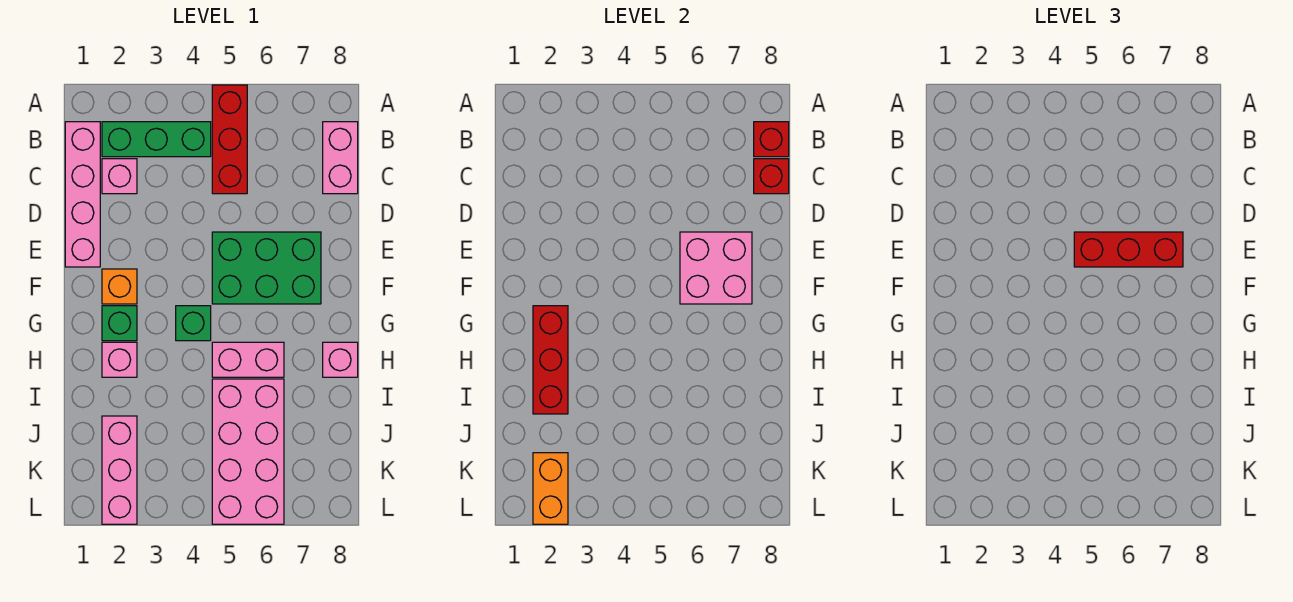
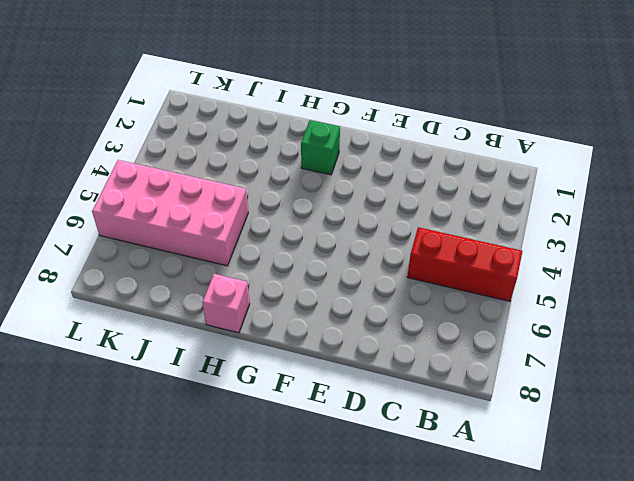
none -> pink 1x4 brick [65,122,100,267]
none -> green 1x3 brick [102,122,211,157]
none -> pink 1x2 brick [323,122,358,194]

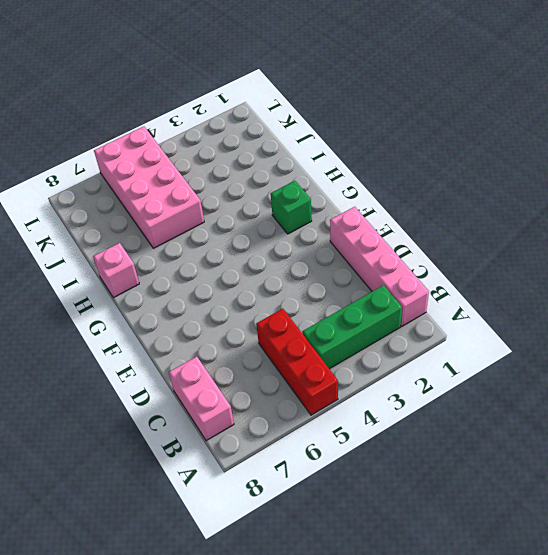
none -> pink 1x1 brick [102,159,137,194]
none -> green 2x3 brick [212,232,321,304]
none -> orange 1x1 brick [102,269,137,304]

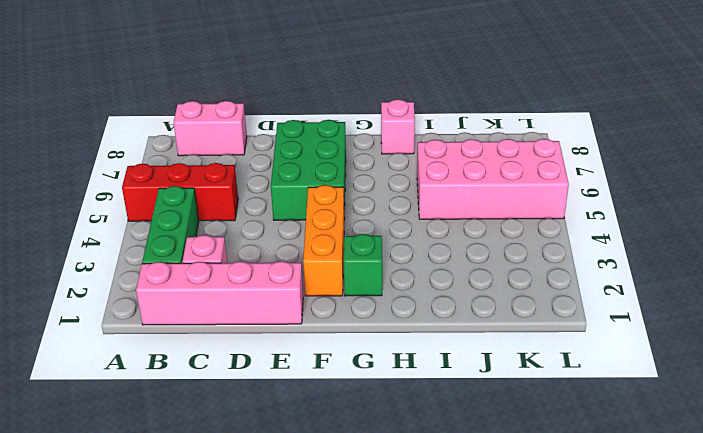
orange 1x3 brick [303,185,344,296] -> orange 1x1 brick [102,269,137,304]
none -> green 1x1 brick [176,306,211,341]
none -> pink 1x1 brick [102,342,137,377]
none -> pink 1x2 brick [212,342,284,377]

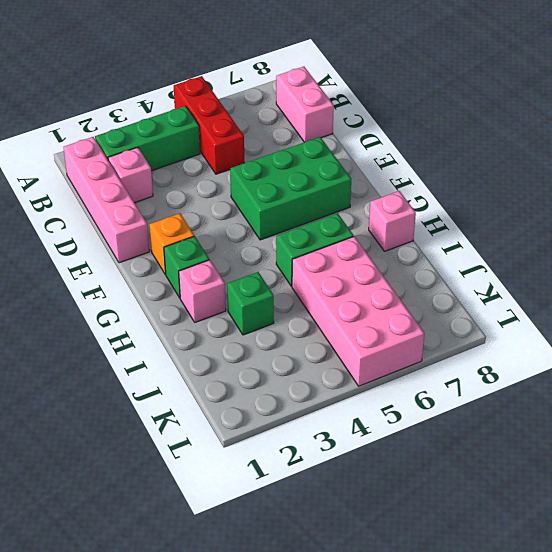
green 1x2 brick [276,213,354,286] -> pink 1x2 brick [212,342,284,377]
green 1x1 brick [227,272,274,335] -> green 1x1 brick moved to [176,306,211,341]
none -> pink 1x3 brick [102,416,137,524]
none -> red 1x1 brick [754,122,789,157]
none -> red 1x1 brick [754,159,789,194]

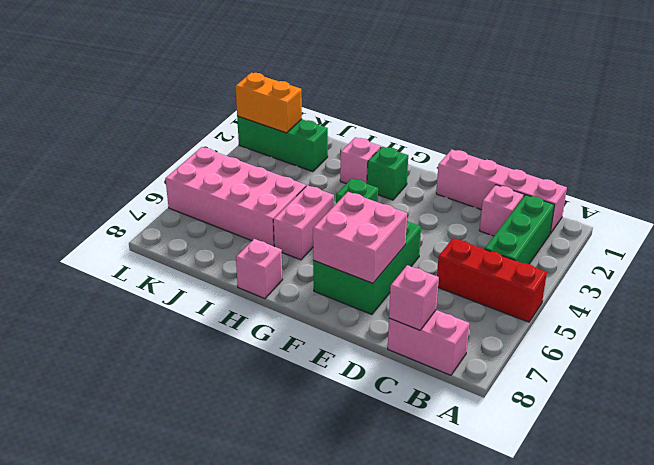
pink 1x1 brick [389,265,439,330] -> red 1x1 brick [754,159,789,194]
green 1x3 brick [237,116,328,172] -> pink 1x3 brick [102,416,137,524]
none -> orange 1x1 brick [102,269,137,304]
none -> red 1x1 brick [754,122,789,157]
none -> red 1x3 brick [533,306,568,414]

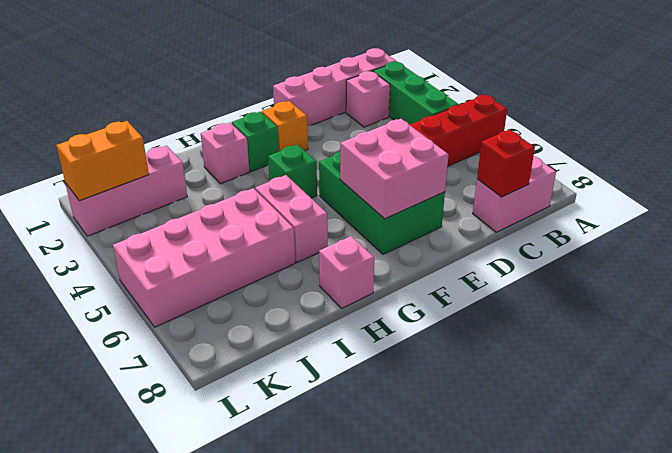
none -> red 1x1 brick [754,122,789,157]
none -> red 1x3 brick [533,306,568,414]
none -> red 1x3 brick [1074,232,1183,267]

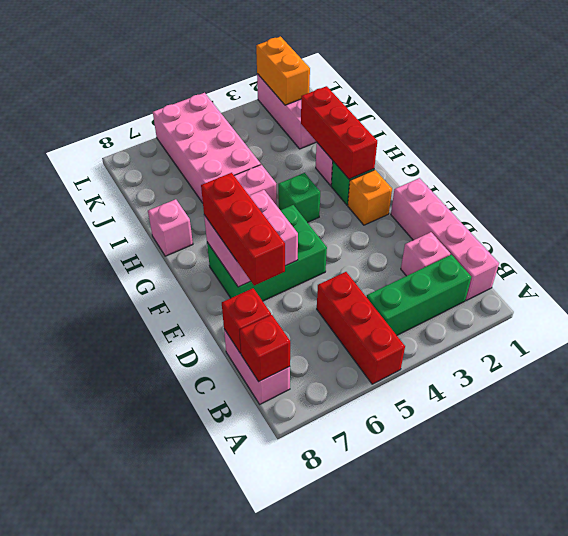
red 1x3 brick [201,173,285,286] -> red 1x3 brick turned to [1074,232,1183,267]

